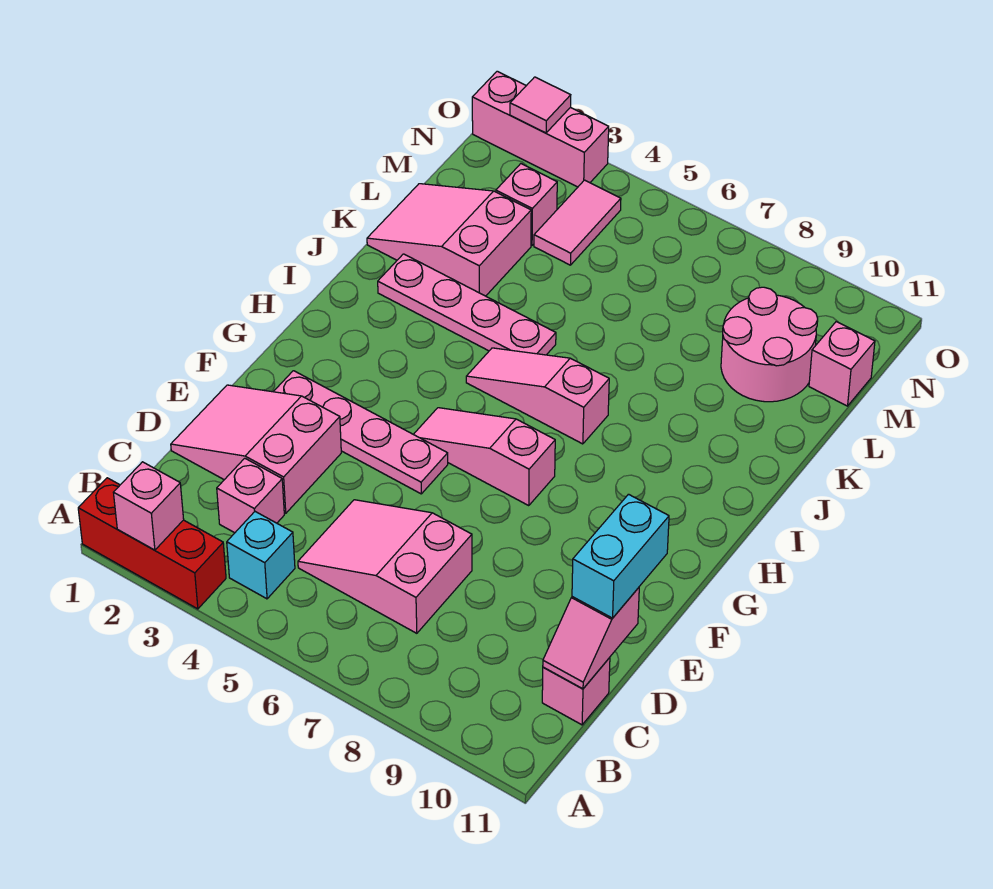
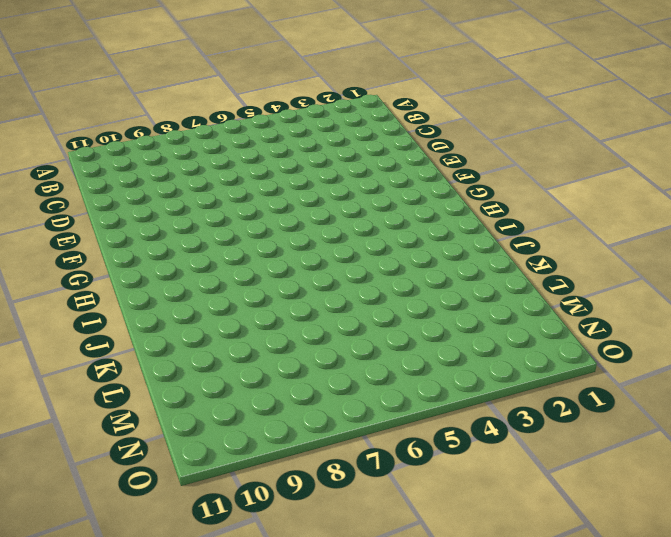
none -> red 1x3 brick [78,478,226,609]
none -> cyan 1x1 brick [227,512,295,599]
none -> pink 1x1 brick [217,458,284,533]

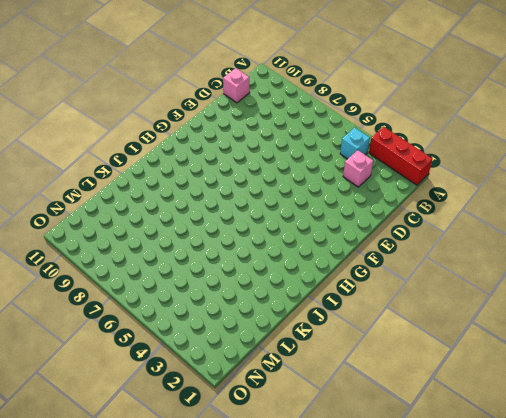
none -> pink 2x3 slope [298,500,472,633]
none -> pink 2x3 slope [171,385,341,513]
none -> pink 1x4 plate [273,371,448,494]

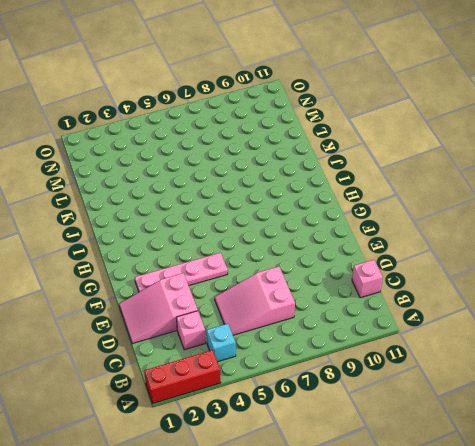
none -> pink 1x3 slope [414,408,555,506]
none -> pink 1x3 slope [466,348,609,444]
none -> pink 1x4 plate [378,254,556,355]

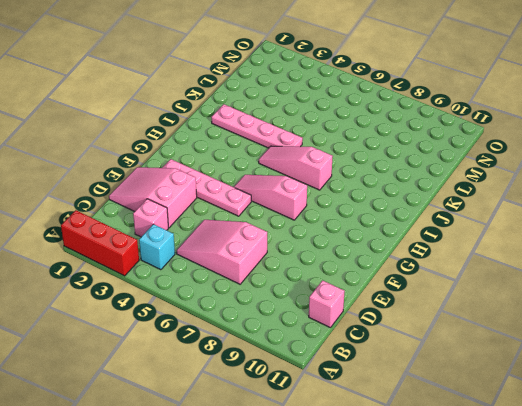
none -> pink 2x3 slope [367,184,531,296]
none -> pink 2x2 round brick [721,287,818,402]
none -> pink 1x1 brick [496,164,557,246]

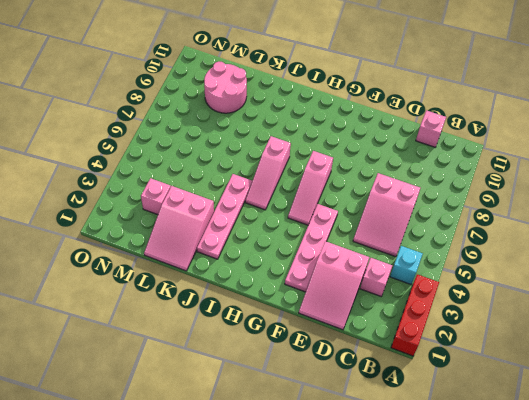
none -> pink 1x2 tile [534,180,621,265]
none -> pink 1x1 brick [809,322,875,406]
none -> pink 1x3 brick [472,71,609,187]

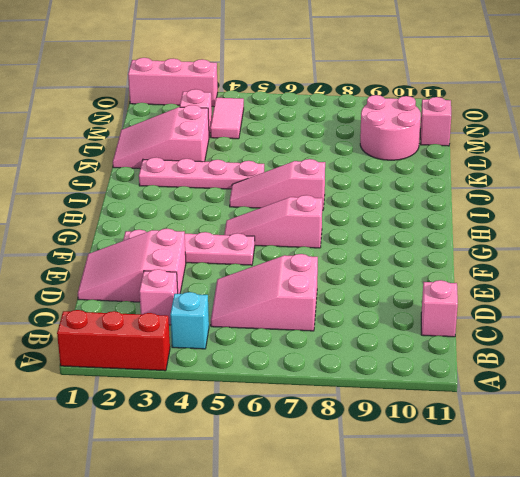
none -> pink 1x1 brick [113,462,184,550]
none -> pink 1x2 slope [543,588,639,689]
none -> pink 1x1 tile [510,77,571,133]

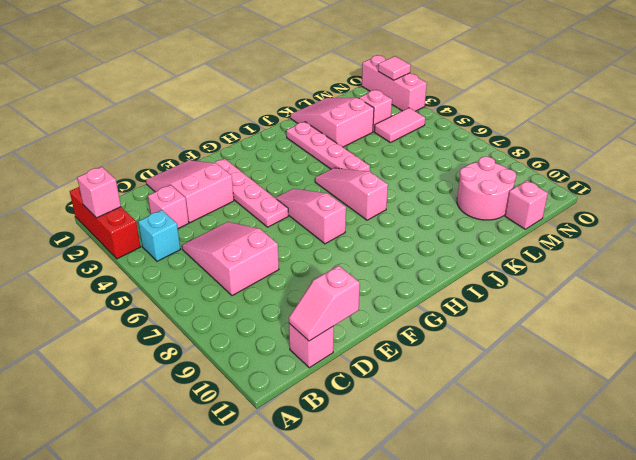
none -> cyan 1x2 brick [572,494,669,618]

